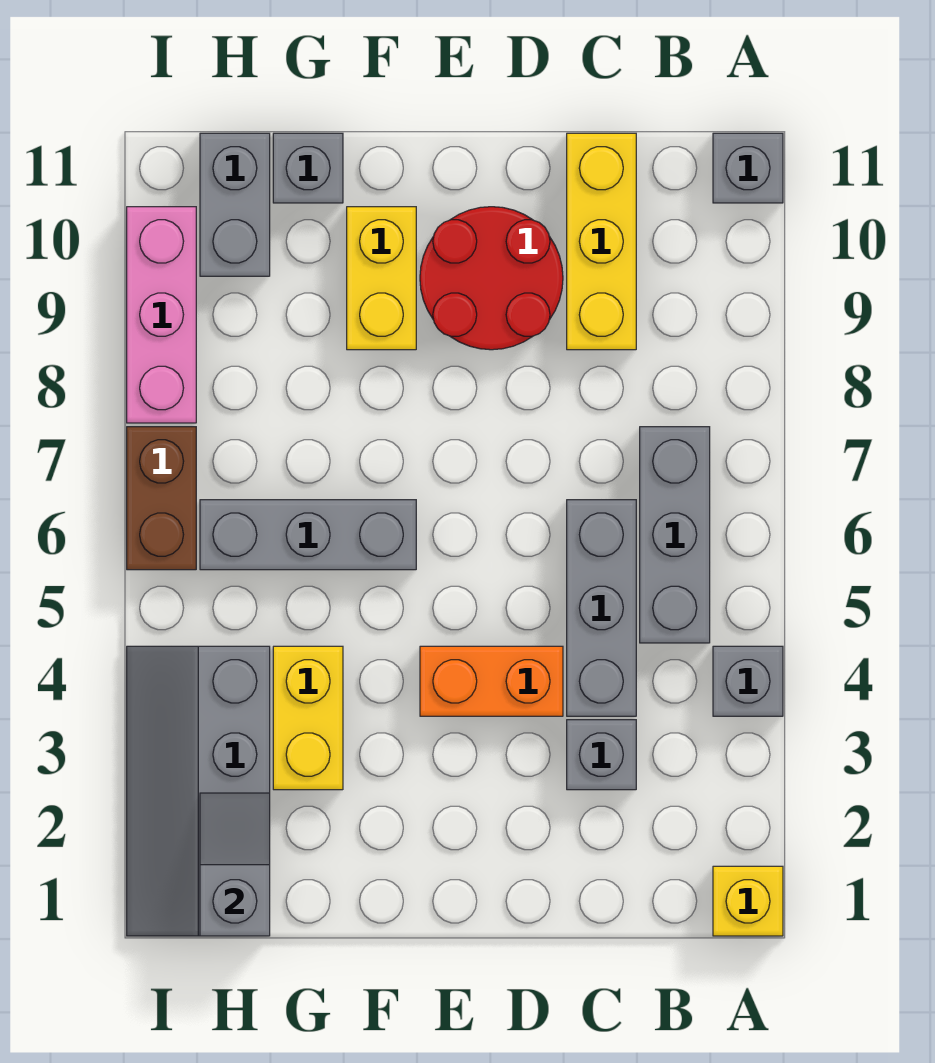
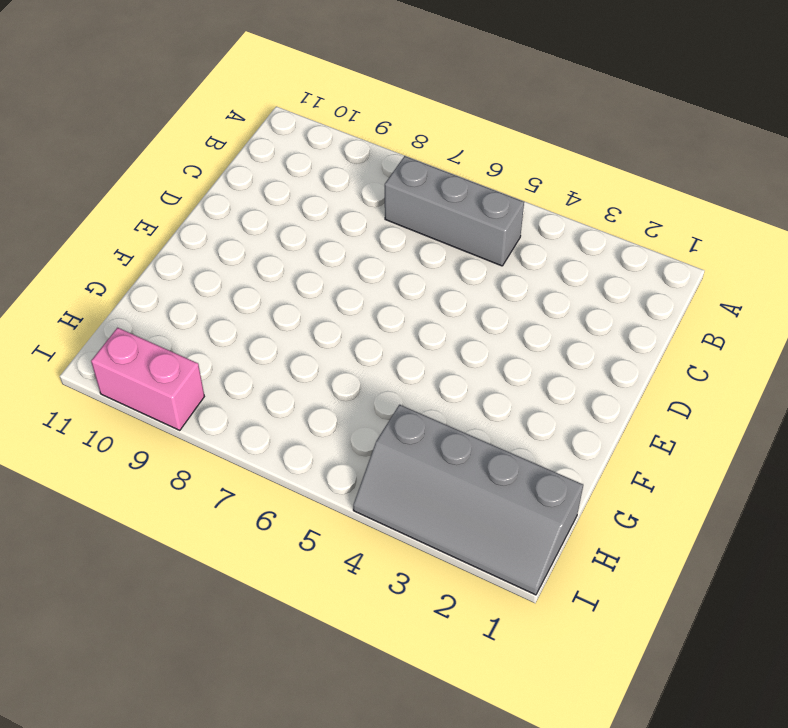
pink 1x2 brick [91,328,204,430] -> pink 1x3 brick [127,207,196,423]
none -> yellow 1x1 brick [713,866,783,936]
none -> grey 1x1 brick [713,646,783,716]
none -> grey 1x1 brick [713,133,783,203]

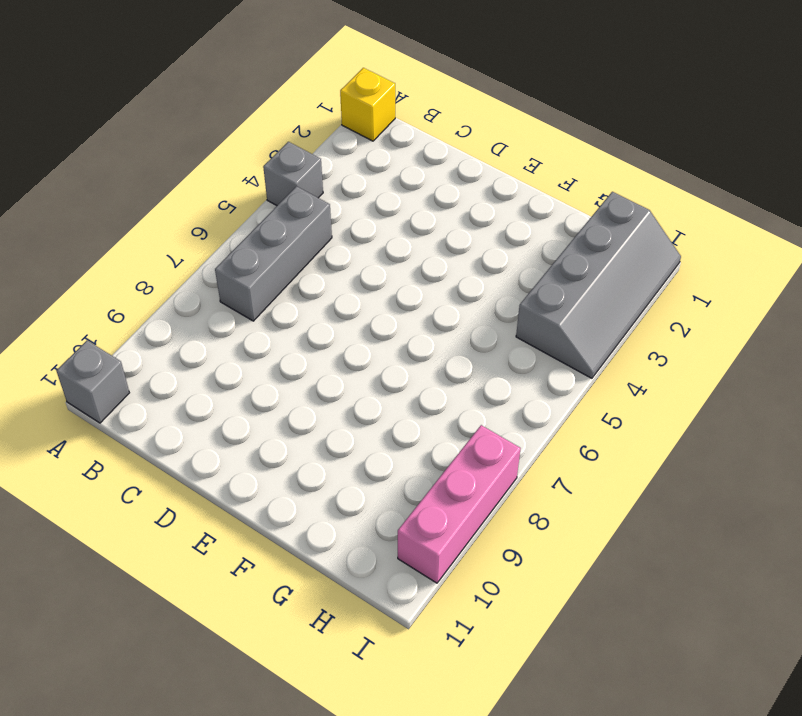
none -> grey 1x1 brick [567,720,636,790]
none -> grey 1x3 brick [567,500,636,716]
none -> yellow 1x3 brick [567,133,636,350]

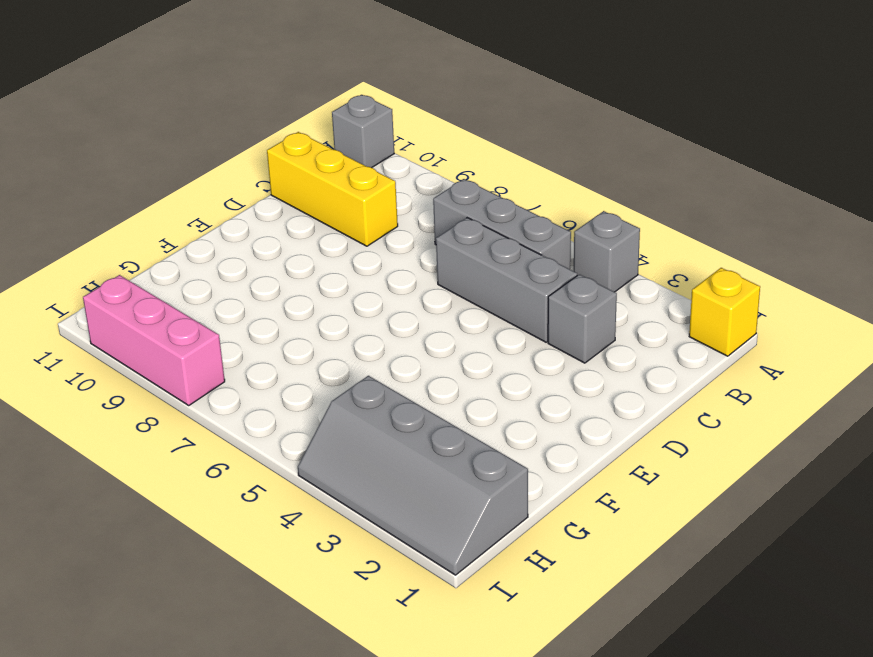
none -> orange 1x2 brick [420,646,563,716]
none -> red 2x2 round brick [420,207,563,350]
none -> grey 1x3 brick [200,500,416,570]

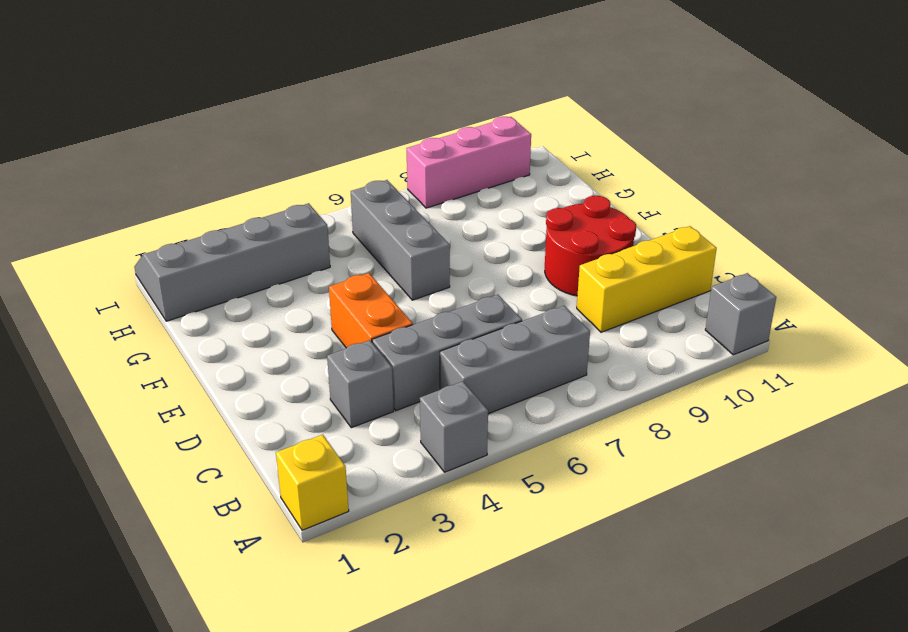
none -> yellow 1x2 brick [347,207,416,350]
none -> yellow 1x2 brick [273,646,343,790]
none -> grey 1x1 brick [273,133,343,203]

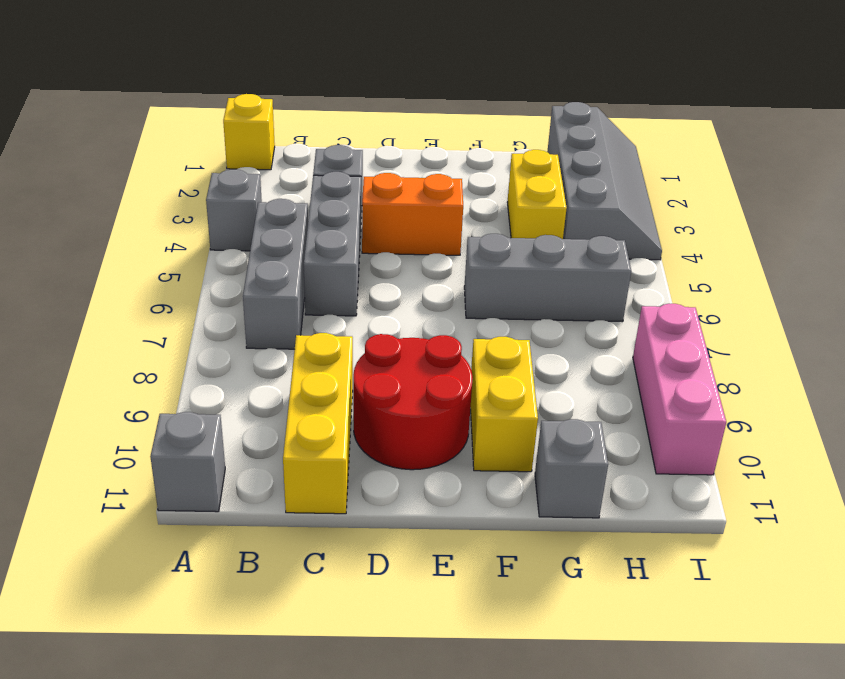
none -> grey 1x2 brick [200,133,270,276]
none -> brown 1x2 brick [127,427,196,570]
none -> grey 1x2 slope [200,793,270,936]

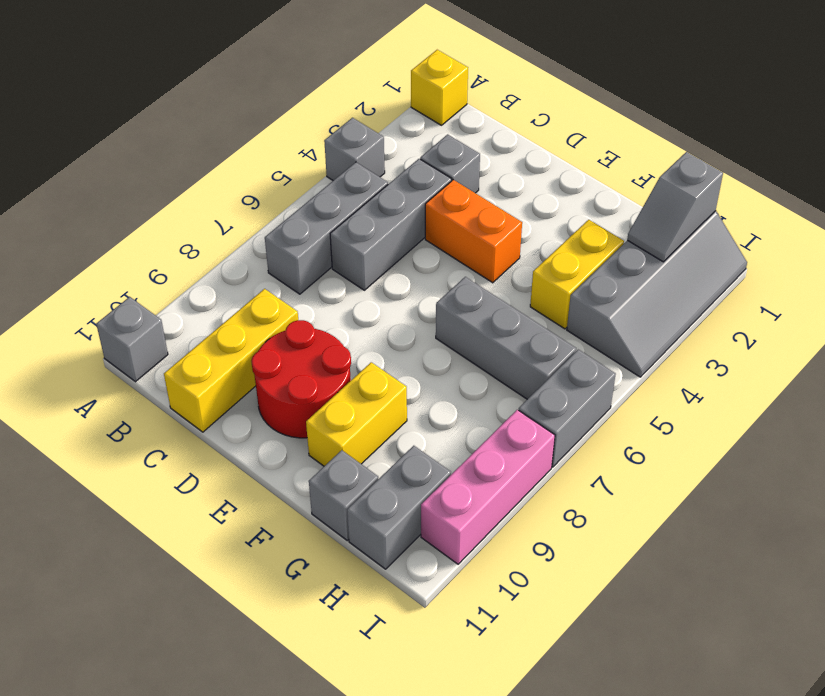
grey 1x2 brick [519,350,616,467] -> brown 1x2 brick [127,427,196,570]

